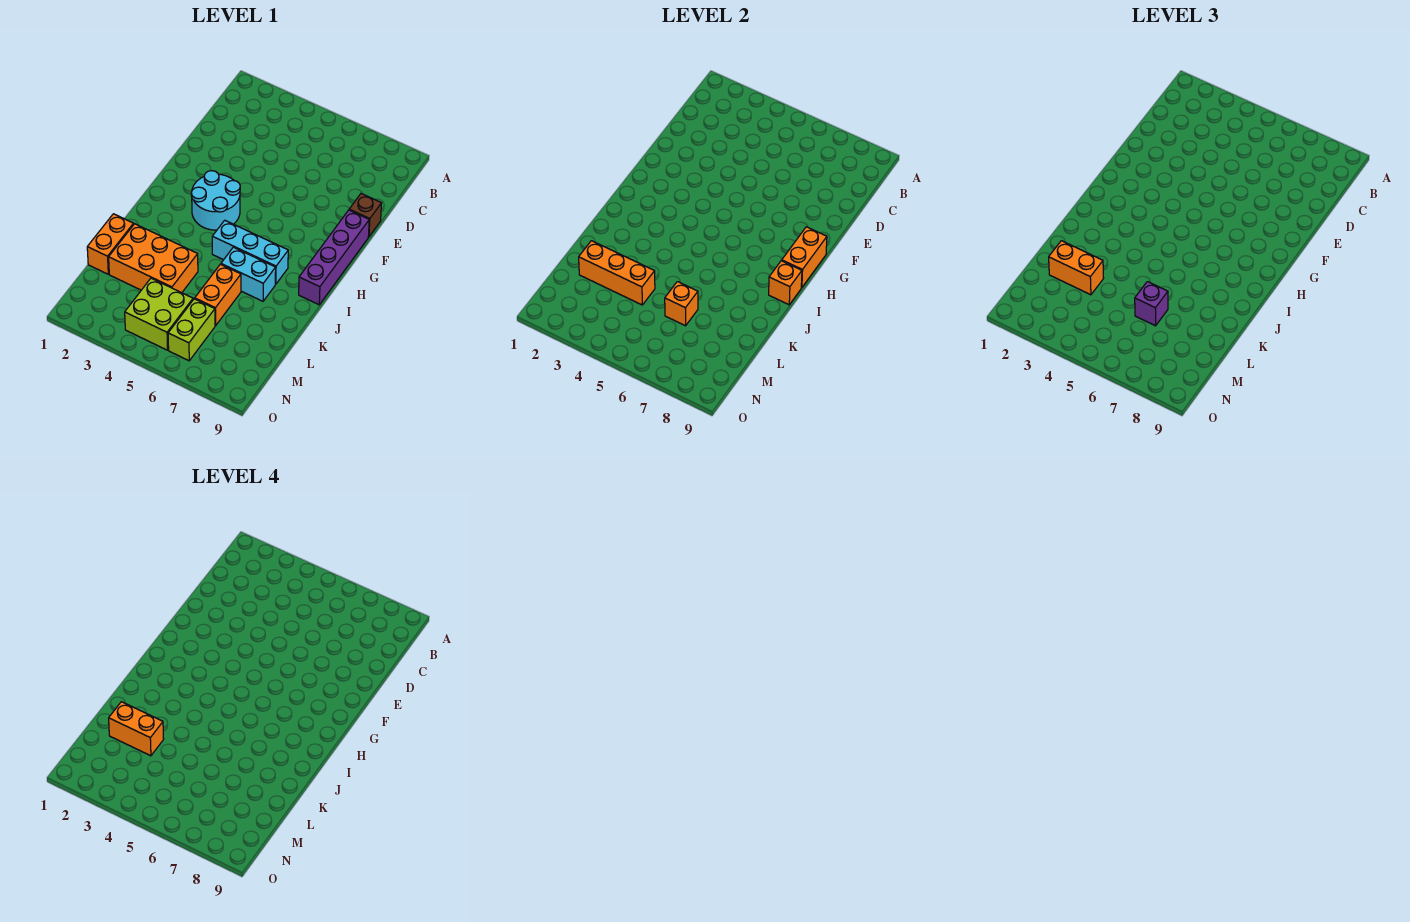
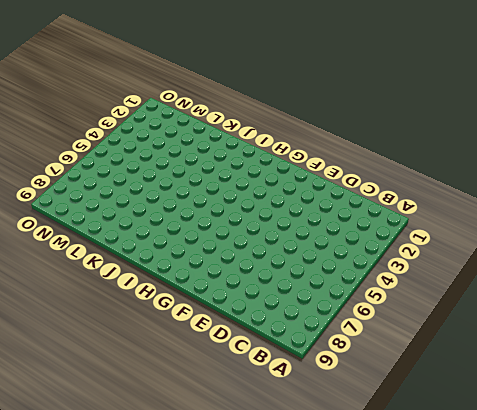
none -> brown 1x1 brick [349,194,382,237]
none -> purple 1x4 brick [299,210,369,305]
none -> cyan 2x2 round brick [191,171,240,230]

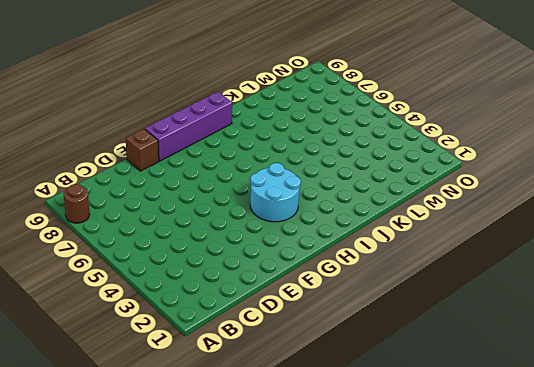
brown 1x1 round brick [64,184,90,223] -> none
none -> cyan 1x3 brick [212,220,288,284]
none -> cyan 1x2 brick [221,247,276,301]
none -> orange 1x2 brick [87,214,134,274]

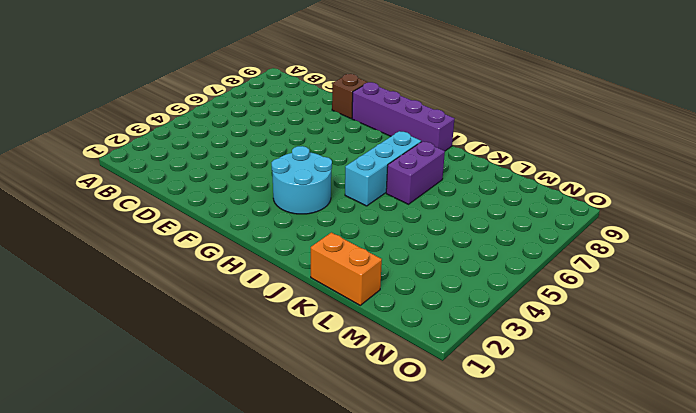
purple 1x2 brick [386,141,445,204] -> cyan 1x2 brick [221,247,276,301]
none -> orange 2x3 brick [109,224,198,293]
none -> orange 1x2 brick [195,264,241,326]
none -> lime 2x2 brick [125,278,193,350]

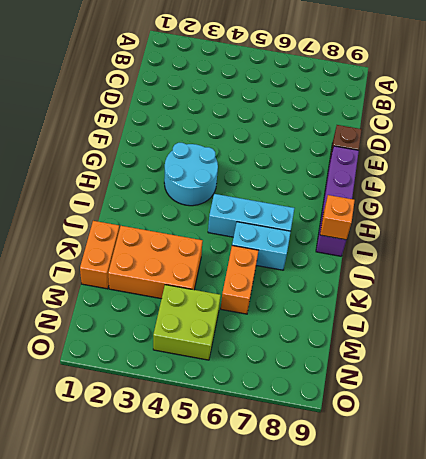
none -> lime 1x2 brick [168,299,215,361]
none -> orange 1x2 brick [782,227,827,288]
none -> orange 1x3 brick [579,241,655,305]

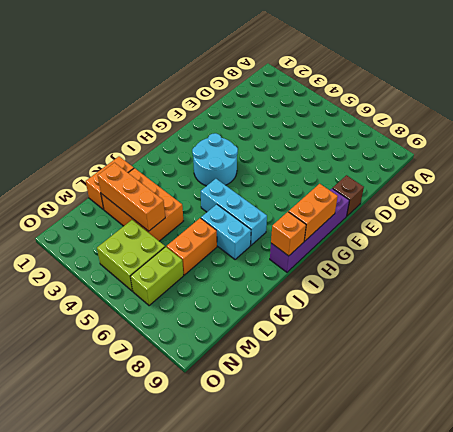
none -> orange 1x1 brick [665,282,698,326]
none -> orange 1x2 brick [1049,241,1104,295]
none -> purple 1x1 brick [1135,282,1168,326]

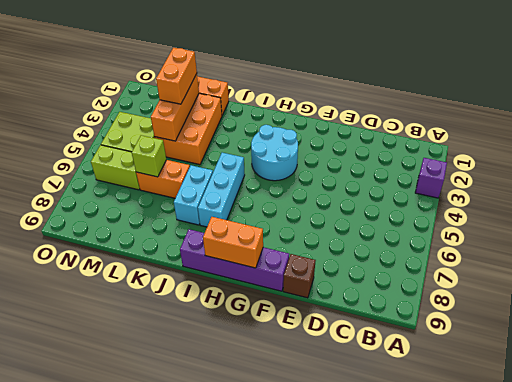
purple 1x1 brick [415,158,447,198] -> purple 1x1 brick moved to [1135,282,1168,326]
lime 1x1 brick [132,135,166,177] -> orange 1x1 brick [665,282,698,326]
none -> orange 1x1 brick [769,261,802,305]
none -> orange 1x2 brick [109,702,164,756]

